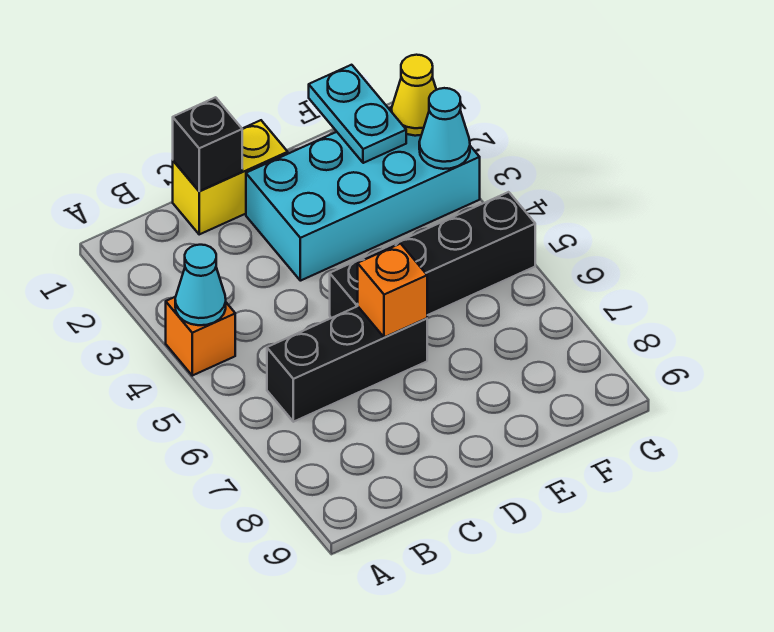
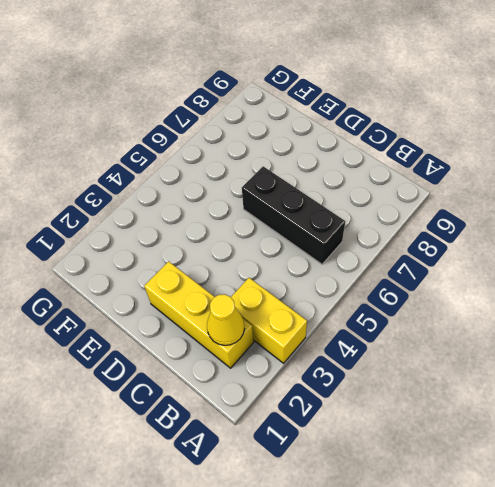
yellow 1x2 brick [231,278,307,363] -> yellow 1x2 brick moved to [173,120,288,234]
yellow 1x3 brick [144,261,254,368] -> cyan 2x4 brick [246,107,480,281]
yellow 1x1 cone [207,294,244,345] -> yellow 1x1 cone moved to [392,55,436,136]
none -> orange 1x1 brick [166,297,235,376]
none -> black 1x4 brick [330,192,535,318]

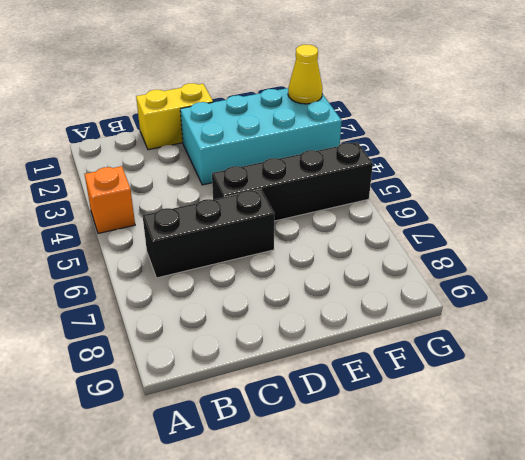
none -> cyan 1x1 cone [175,245,226,325]
none -> black 1x1 brick [173,97,242,191]

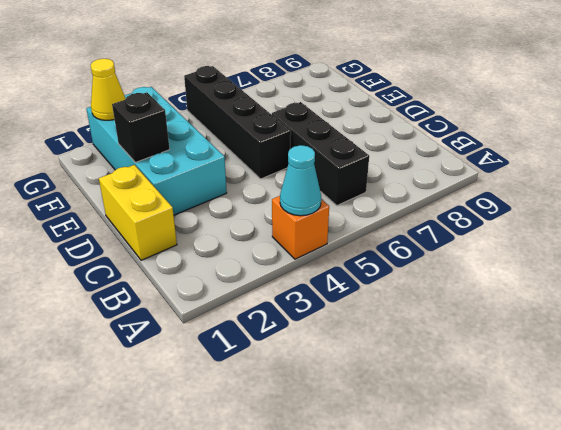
black 1x1 brick [112,92,170,162] -> black 1x1 brick moved to [173,97,242,191]
none -> orange 1x1 brick [358,244,427,338]
none -> cyan 1x2 plate [309,65,406,163]

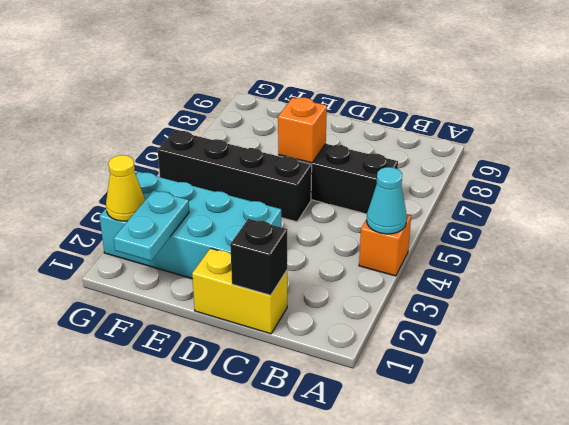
none -> cyan 1x1 cone [419,88,470,169]

